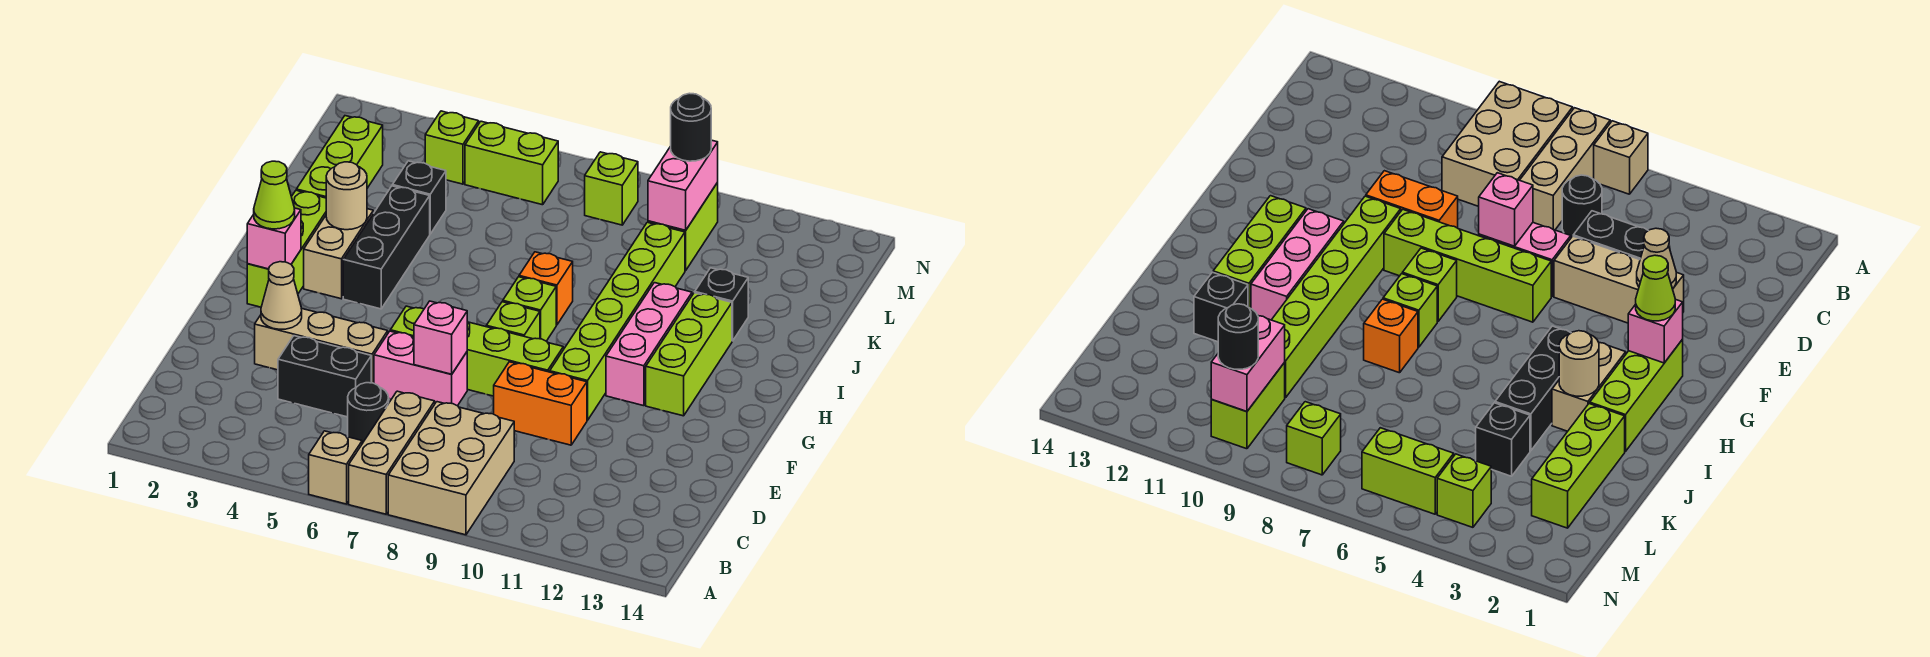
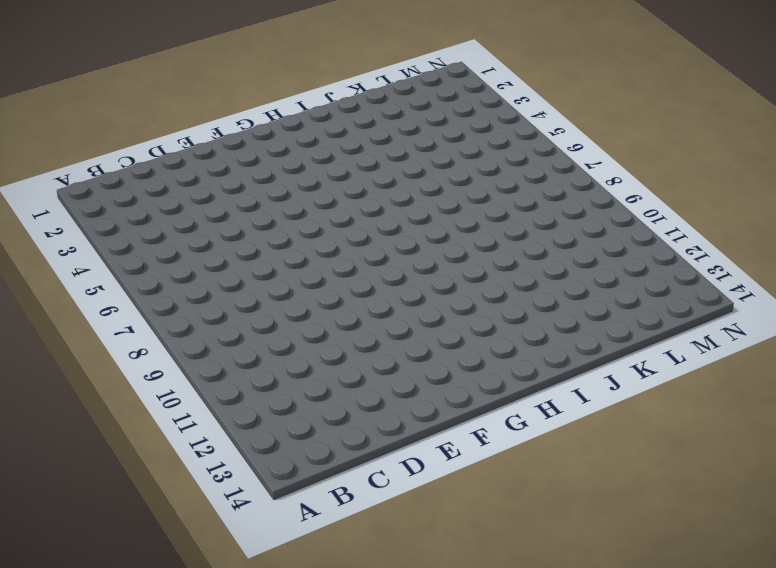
none -> tan 1x1 brick [309,431,362,504]
none -> tan 1x3 brick [349,391,435,514]
none -> tan 2x3 brick [388,402,514,535]
none -> black 1x1 round brick [348,383,389,444]

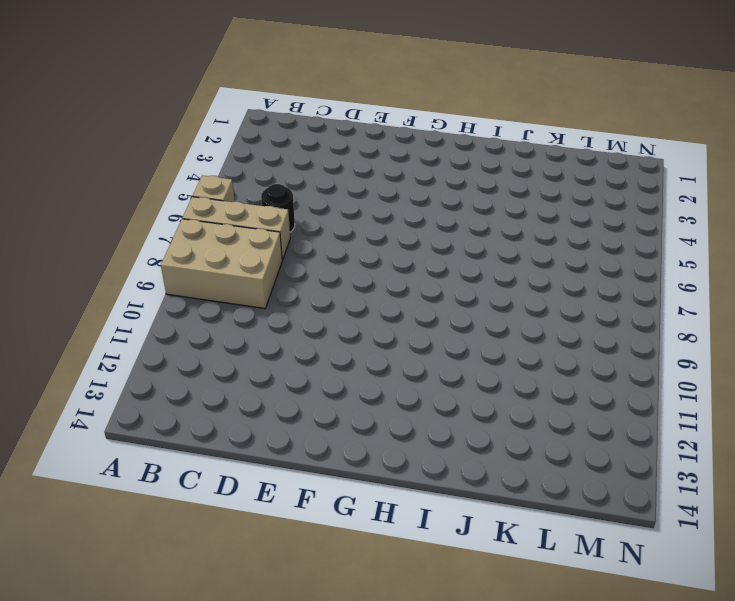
none -> black 1x2 brick [278,336,371,417]
none -> tan 1x3 brick [255,308,388,383]
none -> pink 1x2 brick [374,331,467,406]
none -> orange 1x2 brick [494,362,587,445]

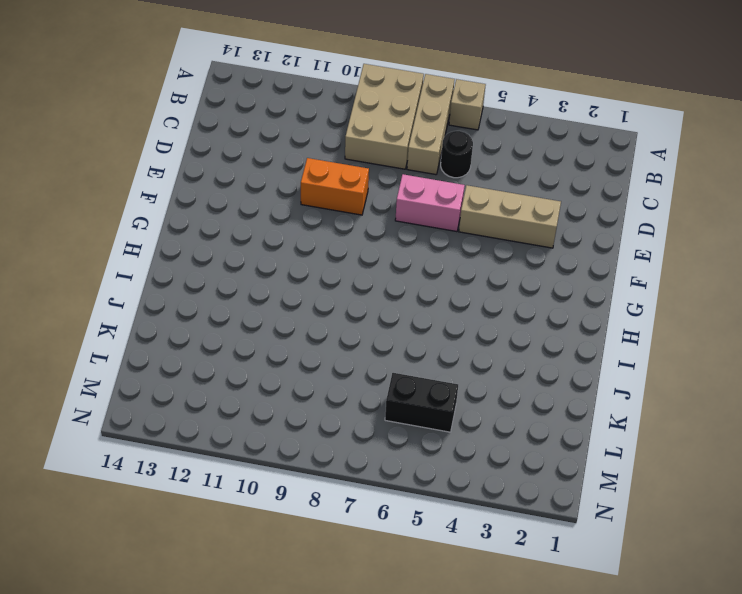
black 1x2 brick [385,373,458,432] -> black 1x2 brick moved to [278,336,371,417]
none -> lime 1x4 brick [390,306,563,396]
none -> lime 1x6 brick [550,222,685,420]
none -> lime 1x3 brick [247,190,326,307]
none -> lime 1x1 brick [486,302,540,339]

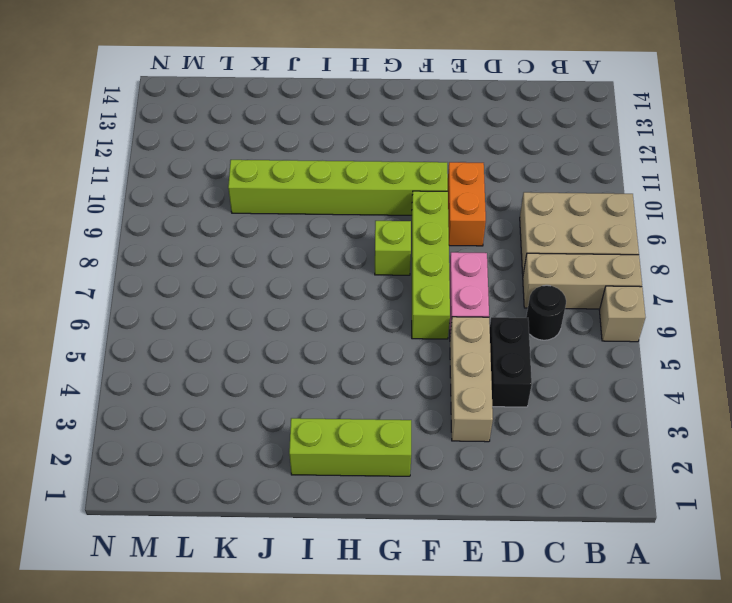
none -> pink 1x3 brick [606,283,692,406]
none -> lime 1x3 brick [646,293,732,416]
none -> tan 1x2 brick [304,209,373,299]
none -> black 1x3 brick [343,186,430,309]

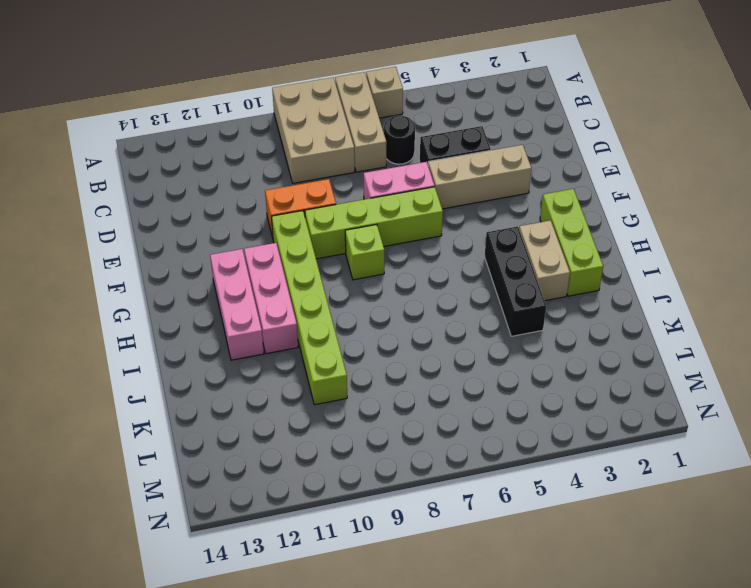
pink 1x3 brick [210,249,264,360] -> lime 1x3 brick [646,293,732,416]
none -> lime 1x1 brick [503,277,556,341]
none -> orange 1x1 brick [519,252,573,325]
none -> lime 1x3 brick [296,116,383,198]
none -> black 1x1 brick [695,268,748,341]

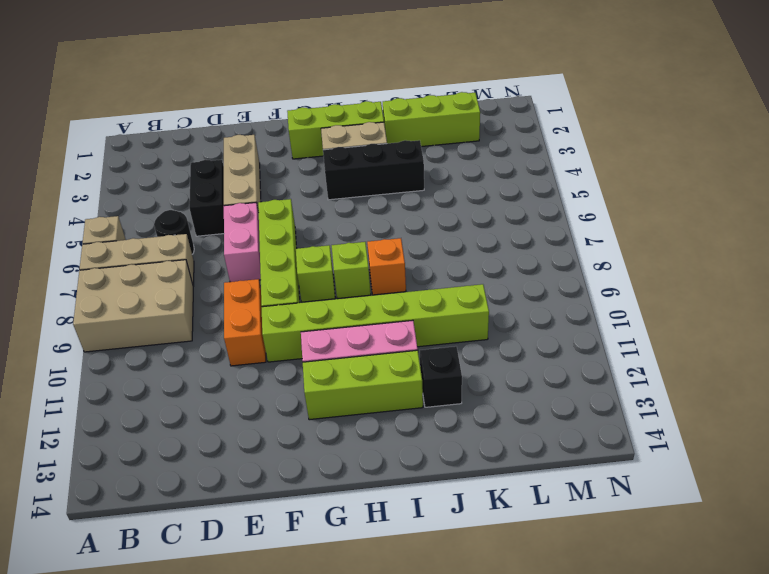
none -> black 1x1 brick [392,161,446,234]
none -> lime 1x2 brick [648,183,718,271]
none -> lime 1x1 brick [425,111,479,184]
none -> lime 1x2 brick [465,121,558,205]

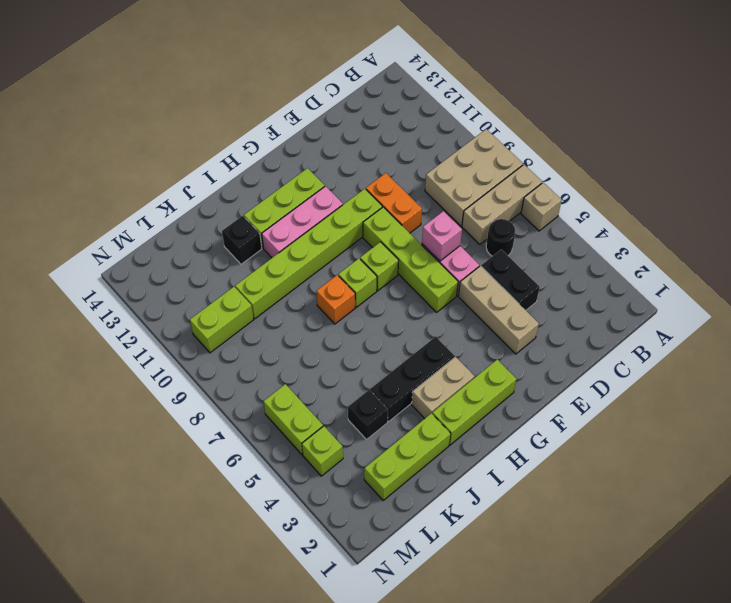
none -> lime 1x1 brick [585,152,638,225]
none -> tan 1x1 cone [261,262,302,329]
none -> pink 1x1 brick [247,208,301,269]
none -> tan 1x1 round brick [326,162,367,230]

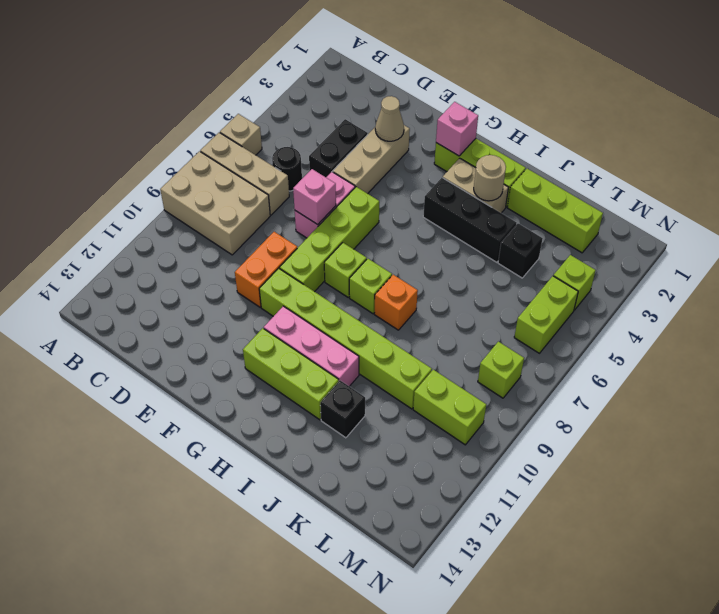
none -> pink 1x2 brick [648,140,718,230]
none -> lime 1x1 cone [254,161,295,229]
none -> black 1x1 round brick [671,93,711,161]

